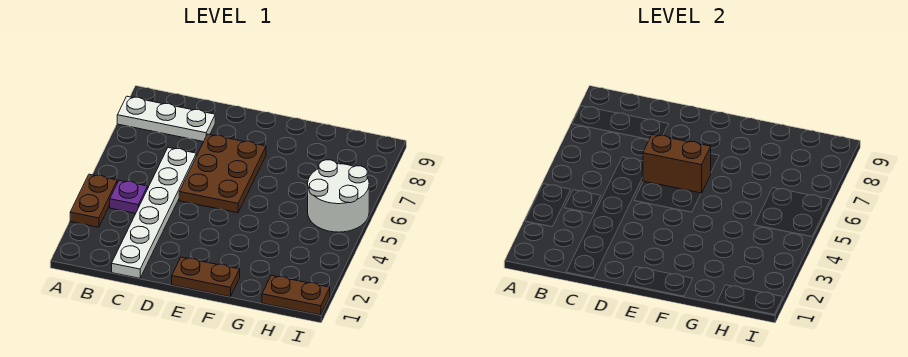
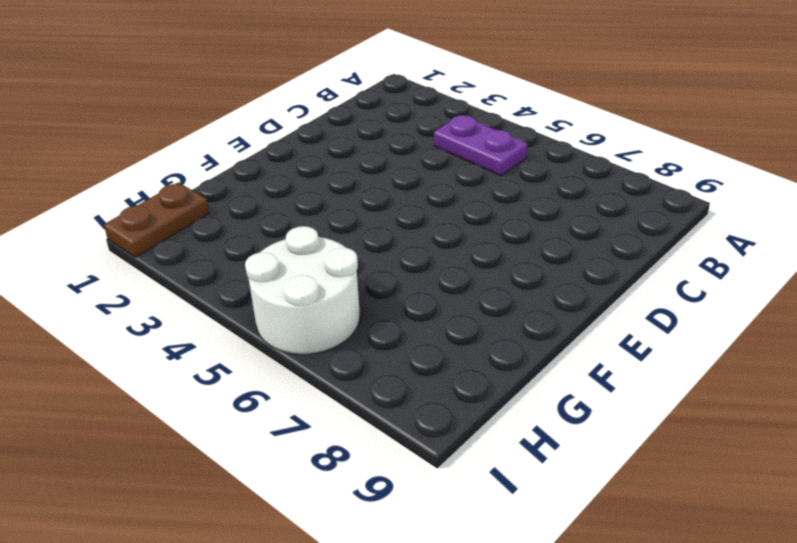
purple 1x2 plate [434,115,528,176] -> purple 1x1 plate [110,180,147,213]
none -> brown 1x2 plate [70,174,117,227]
none -> white 1x3 plate [117,96,215,142]

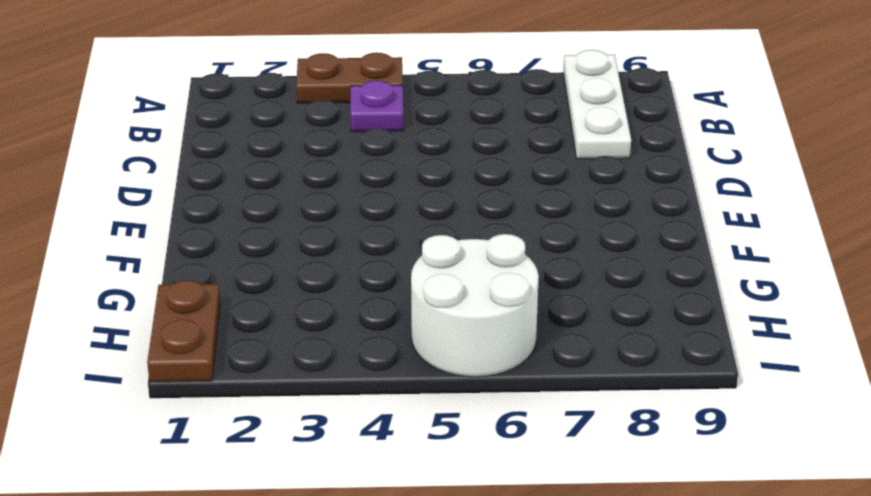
none -> white 1x6 plate [112,148,196,278]
none -> brown 2x3 plate [179,134,266,213]

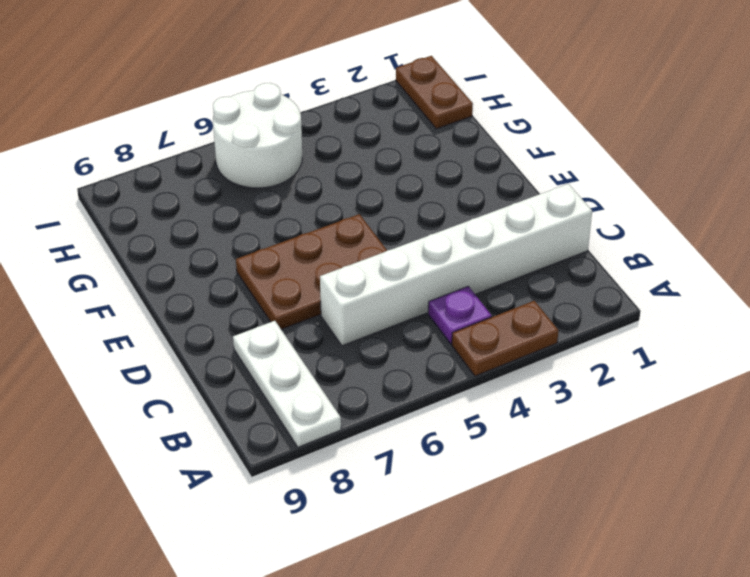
white 1x6 brick [320,184,592,346] -> white 1x6 plate [112,148,196,278]
none -> brown 1x2 plate [172,257,240,297]
none -> brown 1x2 brick [643,134,711,193]

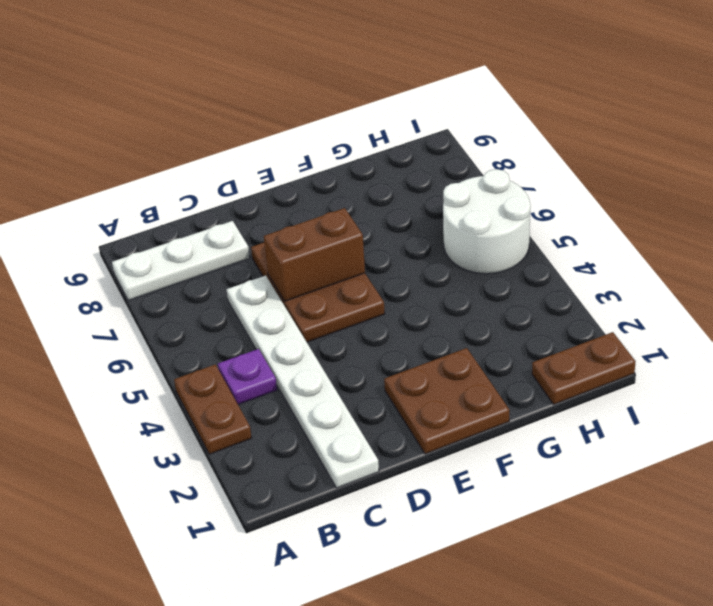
brown 2x2 plate [384,348,509,454] -> brown 1x2 plate [172,257,240,297]

